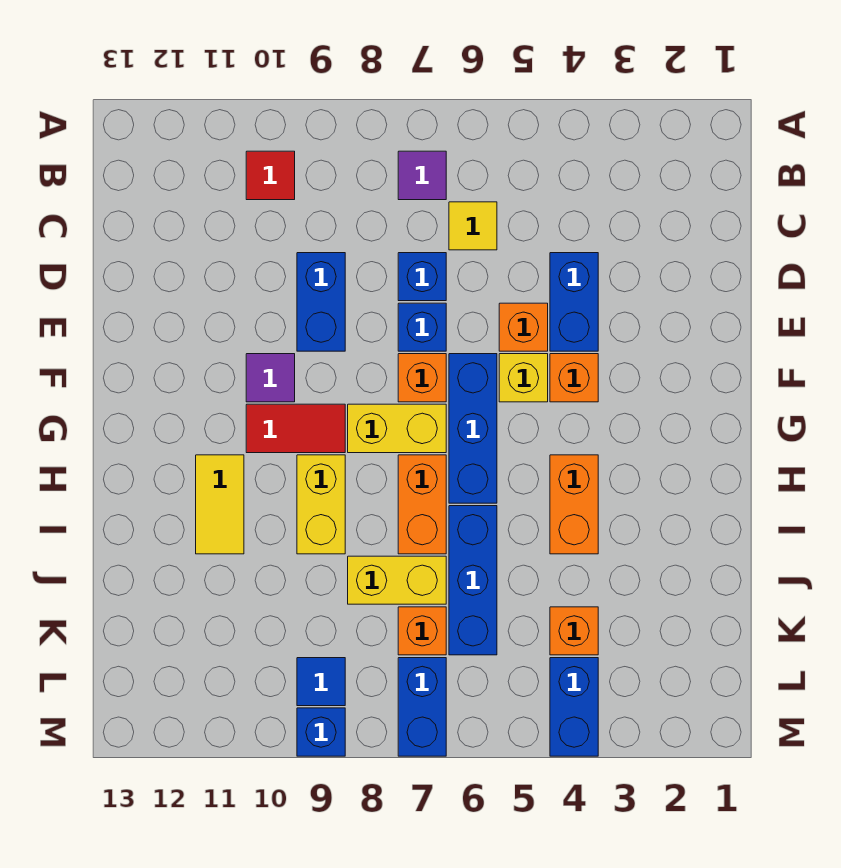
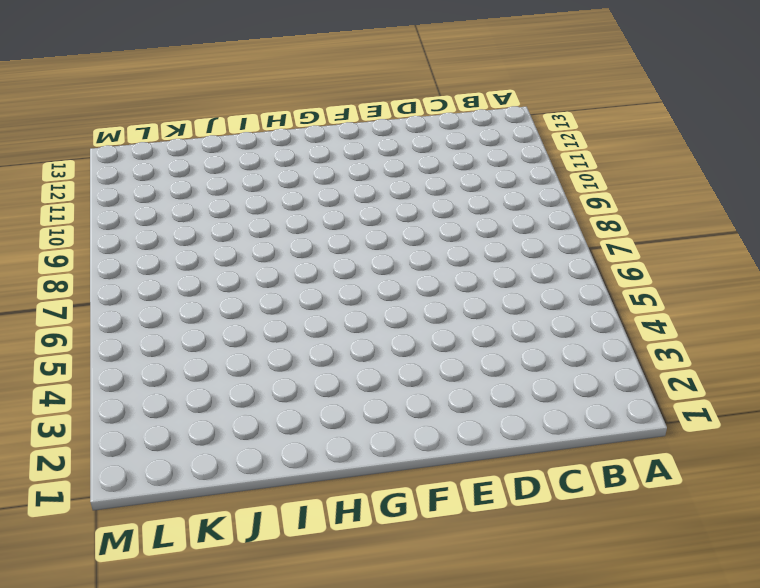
none -> purple 1x1 tile [398,151,446,200]
none -> red 1x1 tile [246,151,295,200]
none -> yellow 1x1 tile [449,202,497,250]

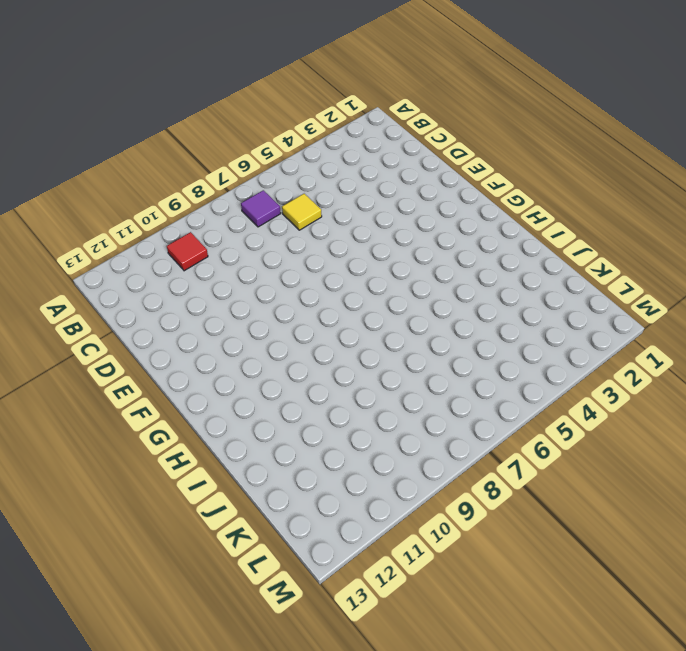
none -> blue 1x2 brick [550,253,598,351]
none -> blue 1x1 brick [398,253,446,301]
none -> blue 1x2 brick [297,253,345,351]

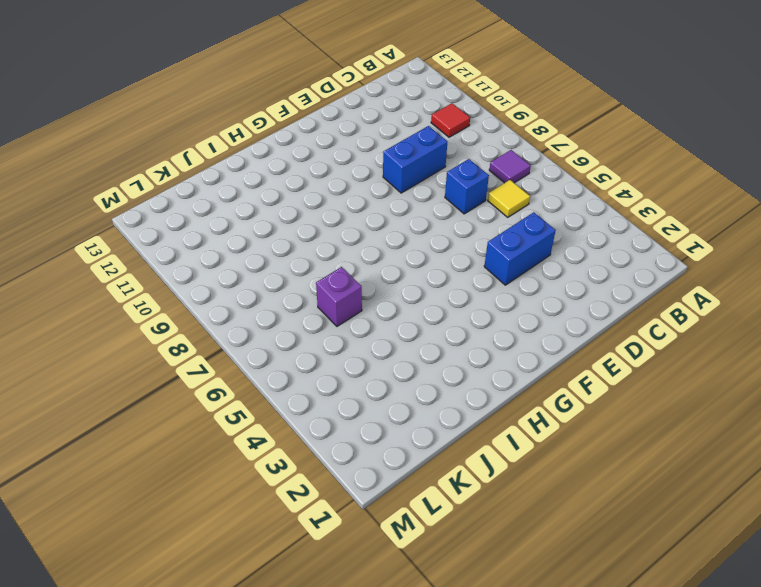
purple 1x1 brick [316,267,362,326] -> blue 1x3 brick [449,506,497,655]
none -> orange 1x1 brick [499,303,548,351]
none -> blue 1x1 brick [398,303,446,351]
none -> orange 1x1 brick [550,354,598,402]

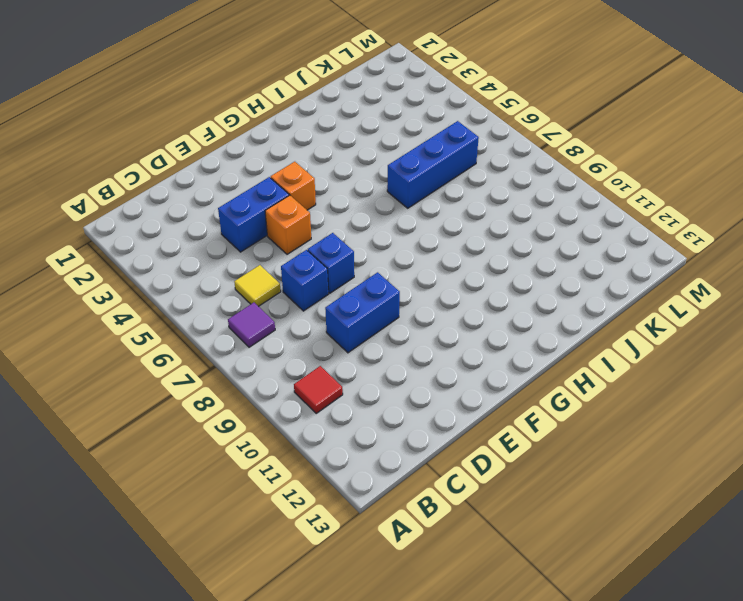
none -> yellow 1x1 brick [499,354,548,402]
none -> blue 1x3 brick [449,354,497,503]
none -> orange 1x1 brick [398,354,446,402]

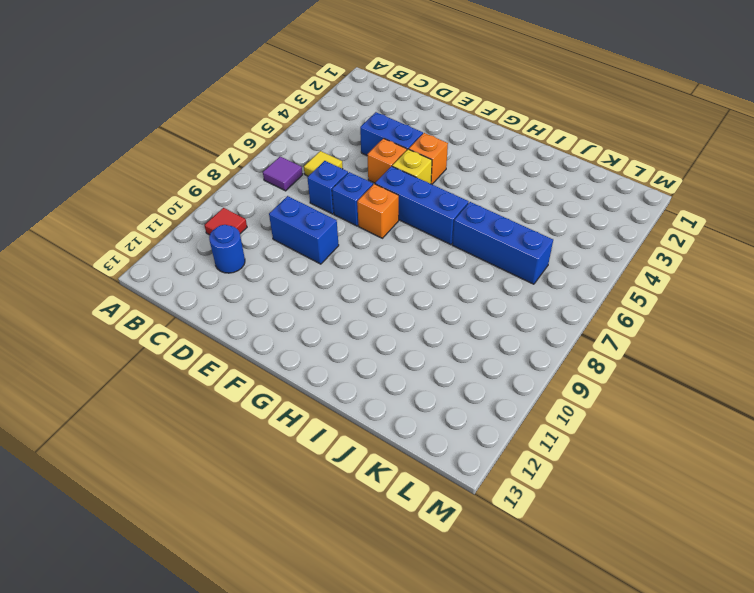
blue 1x1 round brick [209,225,245,273] -> none
none -> purple 1x1 tile [246,354,295,402]
none -> yellow 1x2 brick [348,404,446,453]
none -> red 1x2 tile [246,404,345,453]

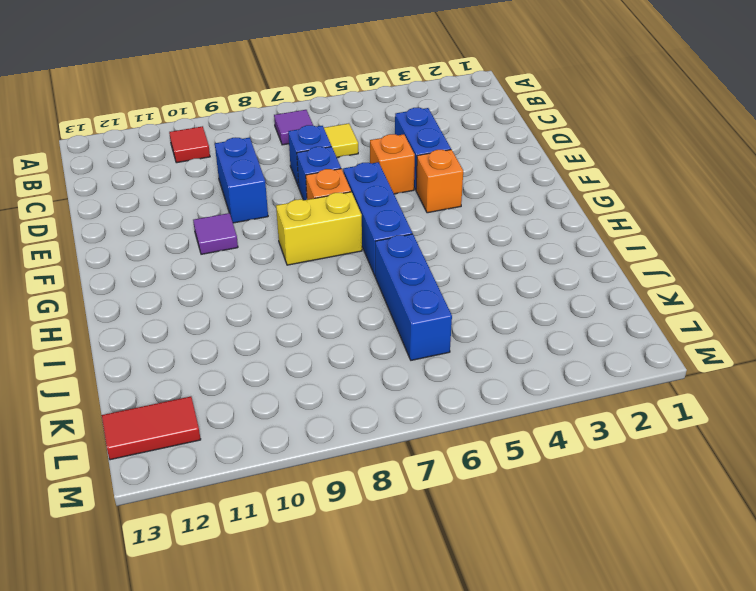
red 1x2 tile [102,396,201,460] -> red 1x2 tile moved to [246,404,345,453]
none -> yellow 1x1 brick [499,354,548,402]
none -> orange 1x2 brick [550,455,598,554]
none -> orange 1x2 brick [398,455,446,554]

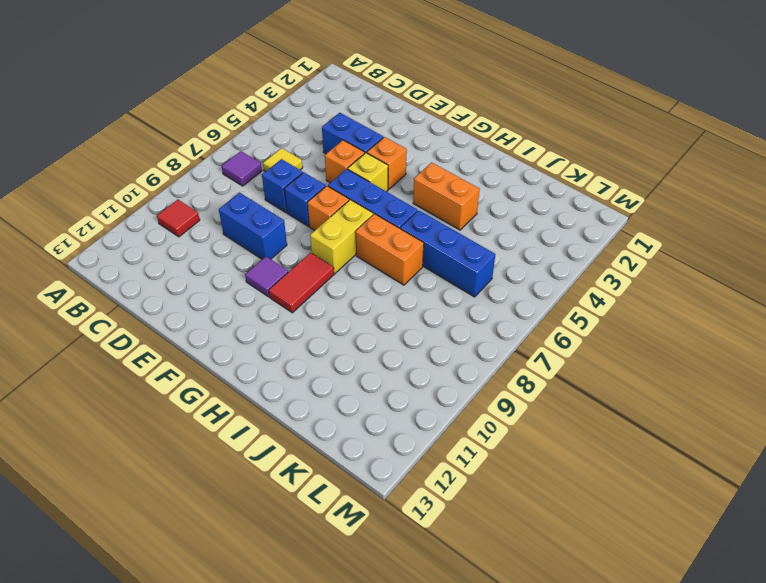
none -> yellow 1x2 brick [297,455,345,554]
none -> yellow 1x2 tile [196,455,244,554]
none -> yellow 1x2 brick [348,556,446,604]

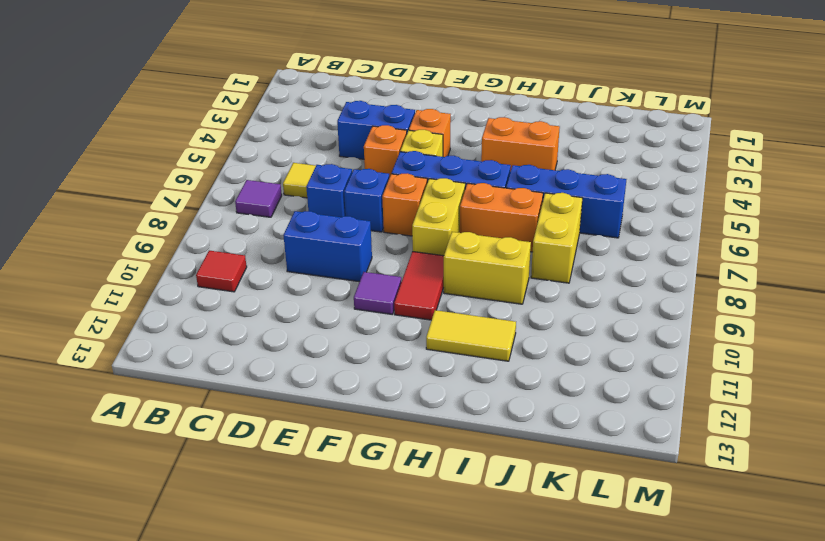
none -> orange 1x1 brick [550,607,598,655]
none -> orange 1x1 brick [398,607,446,655]
none -> blue 1x2 brick [550,658,598,756]

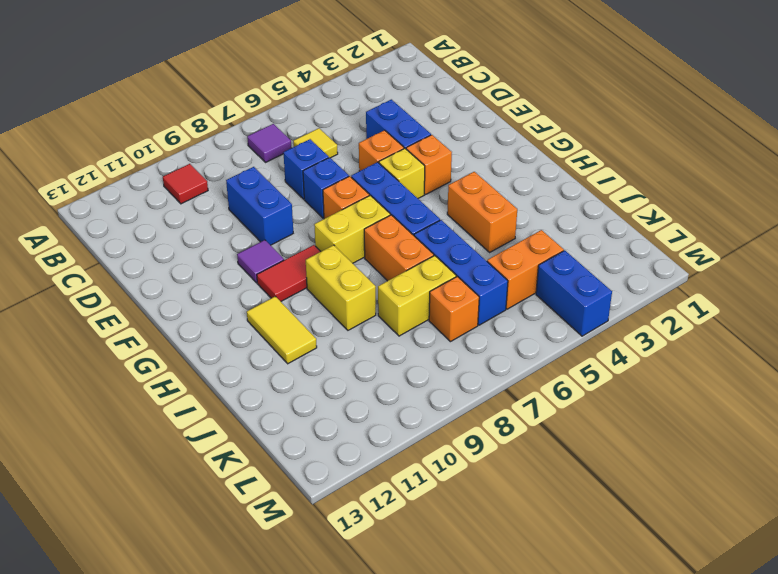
orange 1x2 brick [487,230,564,309] -> orange 1x1 brick [550,607,598,655]
none -> blue 1x2 brick [398,658,446,756]
none -> blue 1x1 tile [297,658,345,706]
none -> blue 1x1 brick [297,708,345,756]

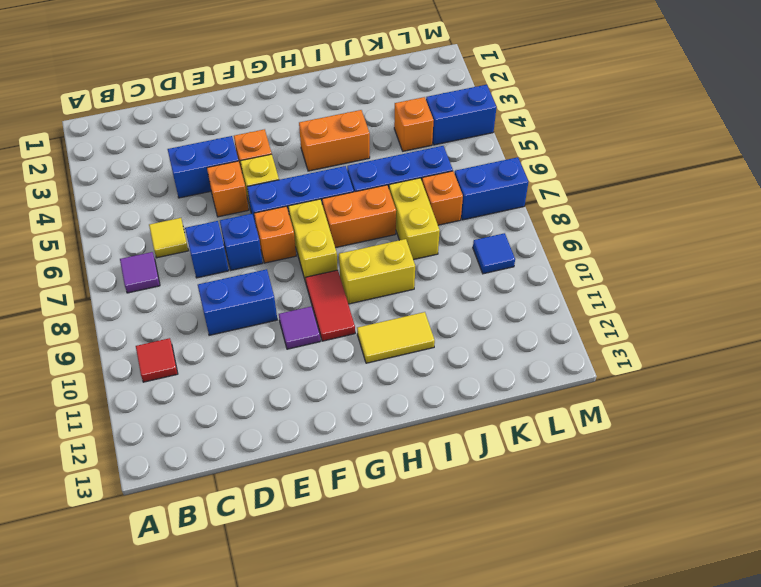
none -> blue 1x1 brick [297,708,345,756]

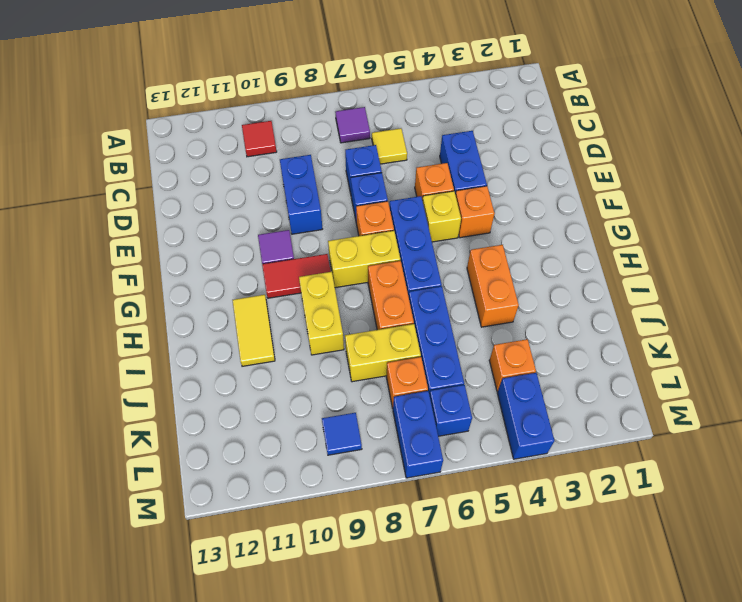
blue 1x1 brick [430,385,472,436] -> blue 1x1 brick moved to [297,708,345,756]

